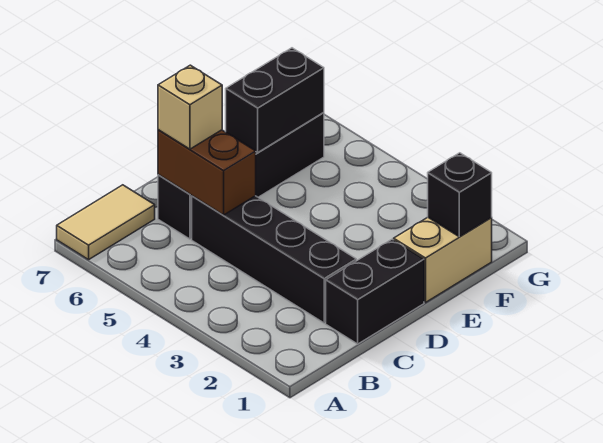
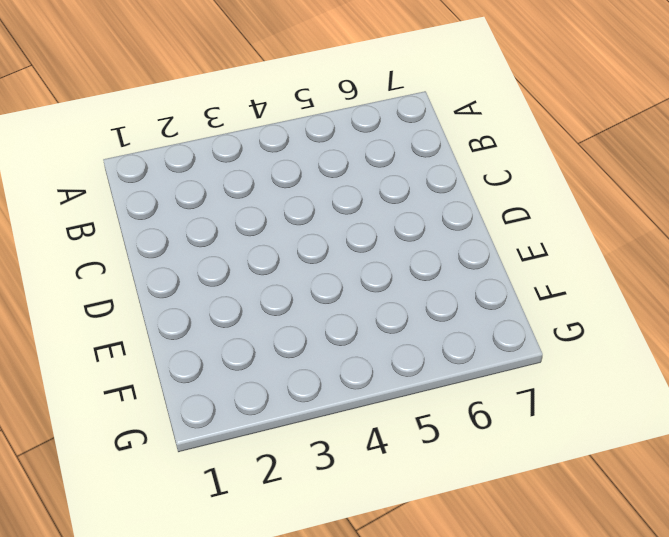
none -> tan 1x2 tile [57,185,155,260]
none -> black 1x2 brick [326,240,424,344]

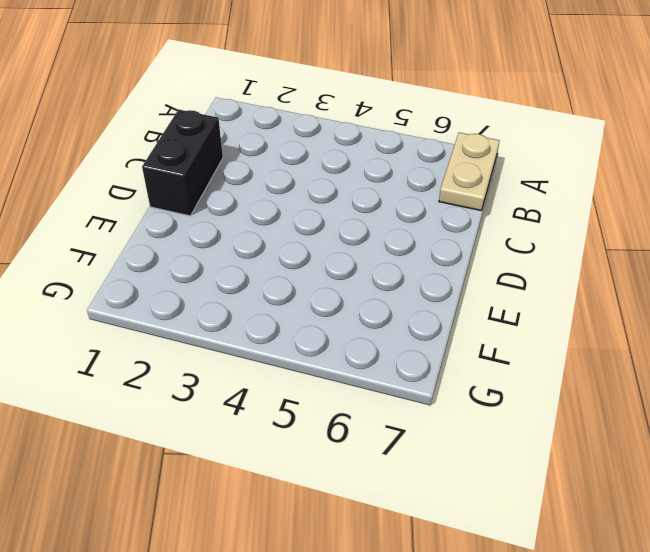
tan 1x2 plate [439,133,499,210] -> tan 1x2 tile [57,185,155,260]
none -> black 1x4 brick [192,196,356,323]
none -> black 1x4 brick [158,113,324,239]

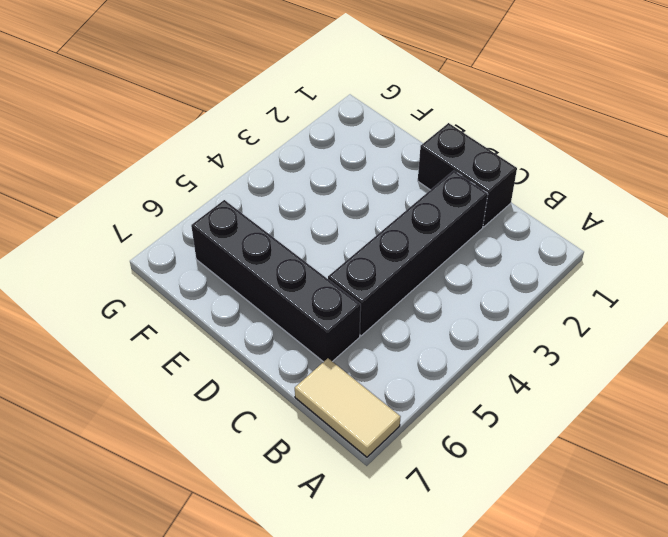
none -> tan 1x2 brick [394,217,492,302]
none -> brown 1x2 brick [158,130,256,215]

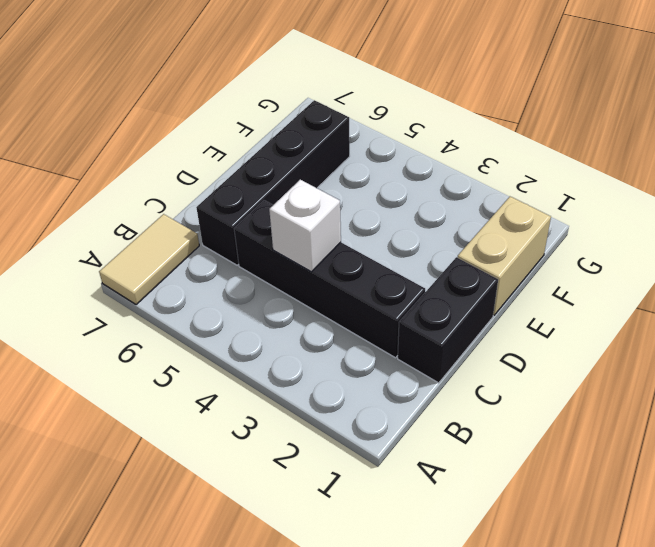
white 1x1 brick [269,180,341,272] -> none
none -> brown 1x2 brick [158,130,256,215]
none -> black 1x2 brick [226,48,324,152]

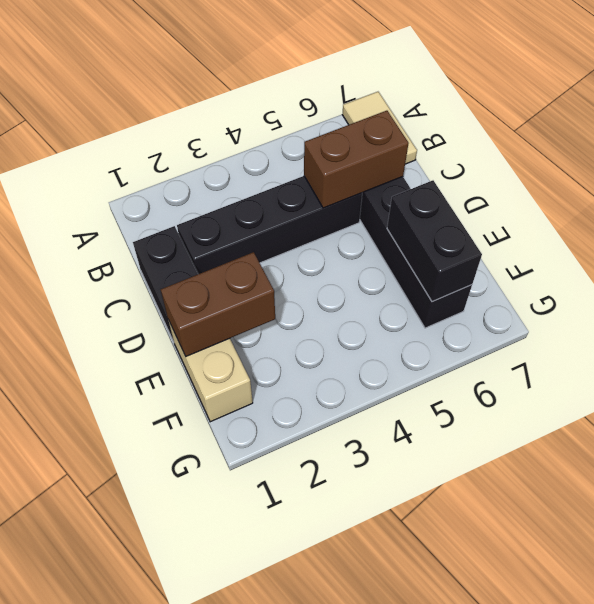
brown 1x2 brick [161,252,275,356] -> none
none -> black 1x1 brick [428,153,492,237]
none -> tan 1x1 brick [158,65,222,149]

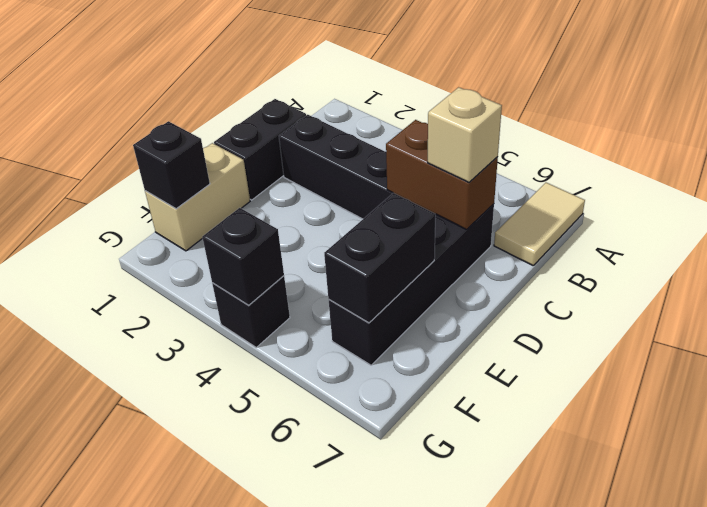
black 1x1 brick [212,276,290,347] -> none
black 1x1 brick [202,208,284,305] -> none

